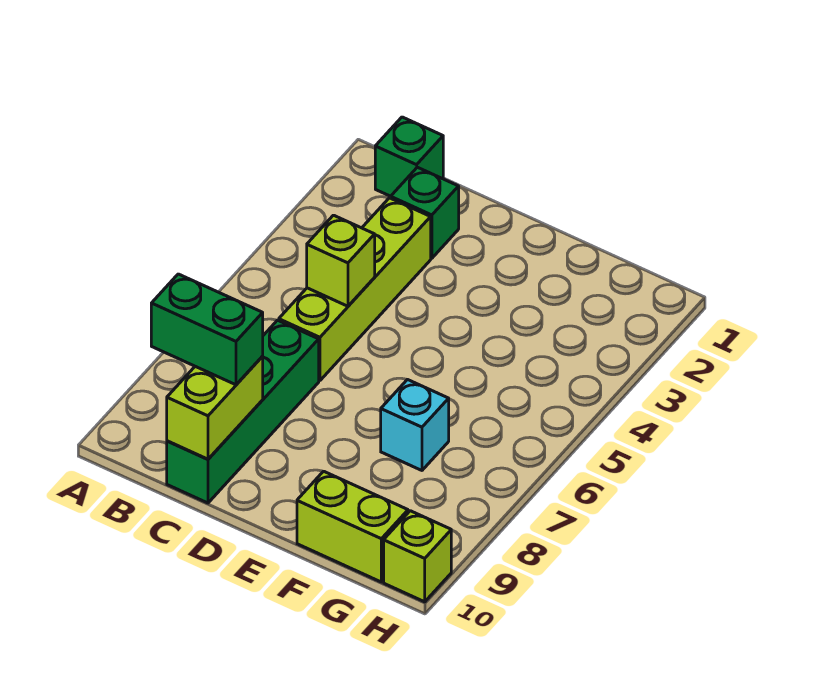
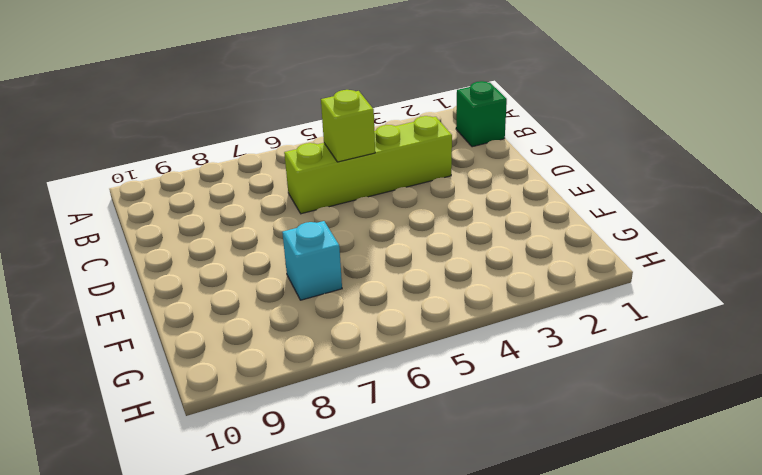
none -> green 1x1 brick [391,167,459,258]
none -> green 1x4 brick [167,320,319,503]

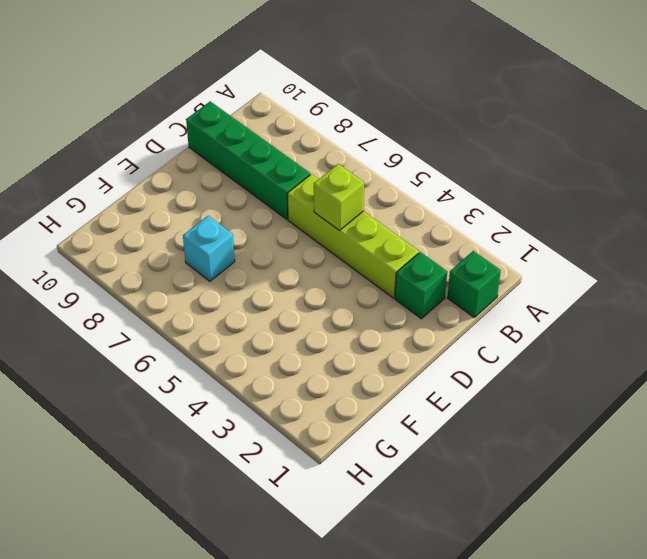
none -> lime 1x2 brick [297,471,408,582]
none -> lime 1x1 brick [384,511,451,602]

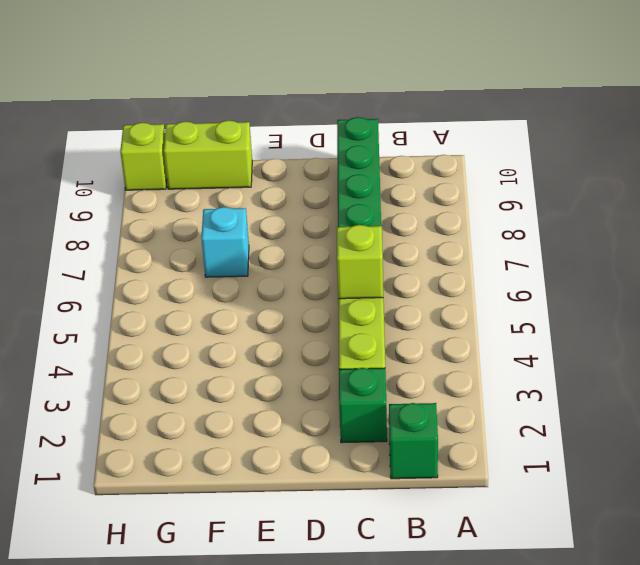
none -> lime 1x2 brick [167,357,263,459]
none -> green 1x2 brick [151,274,263,385]

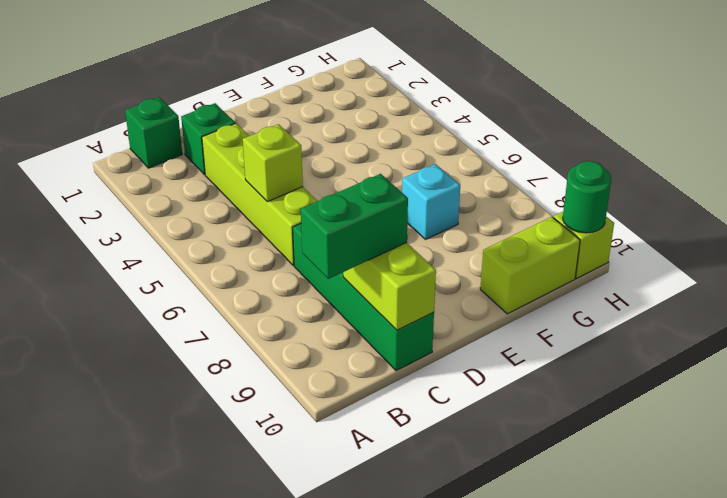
green 1x1 round brick [563,161,611,233] -> none

